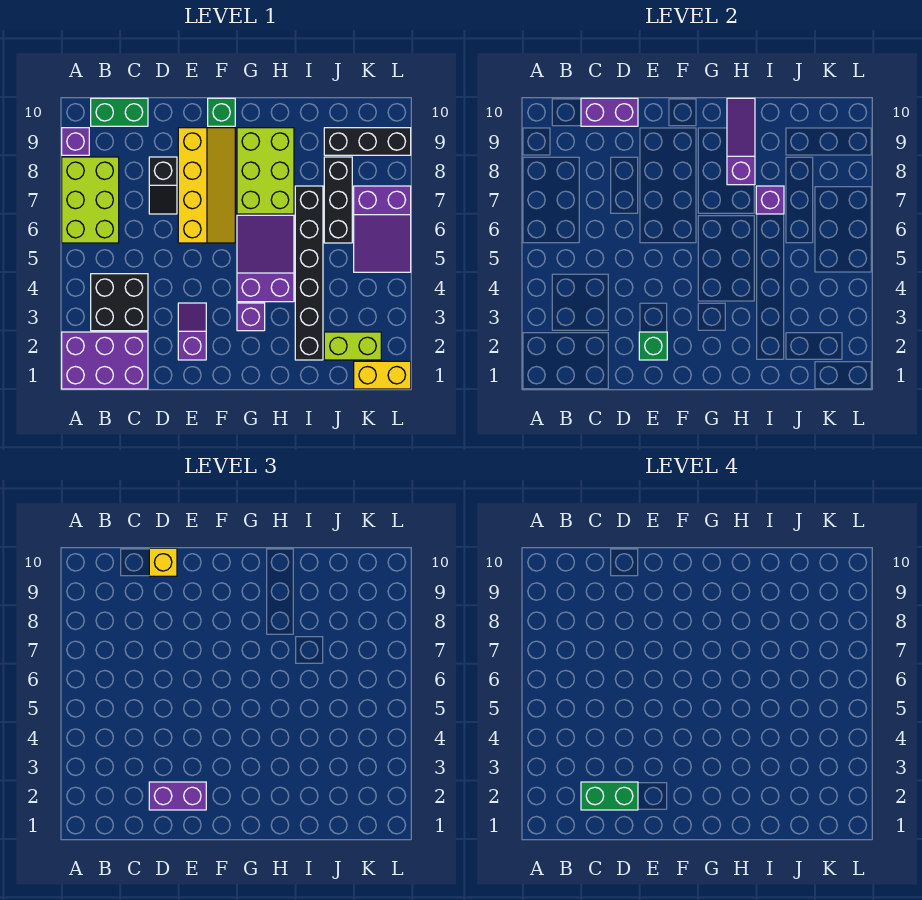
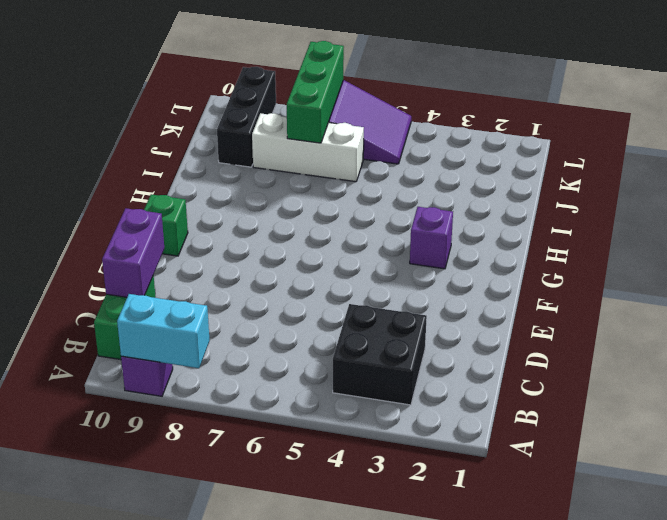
cyan 1x2 brick [117,294,210,368] -> none
white 1x3 brick [252,113,364,182] -> black 1x3 brick [324,157,352,243]
green 1x3 brick [287,41,344,143] -> none
none -> purple 2x3 brick [62,332,148,389]
none -> lime 2x3 brick [62,157,119,243]
none -> black 1x2 slope [149,157,177,214]

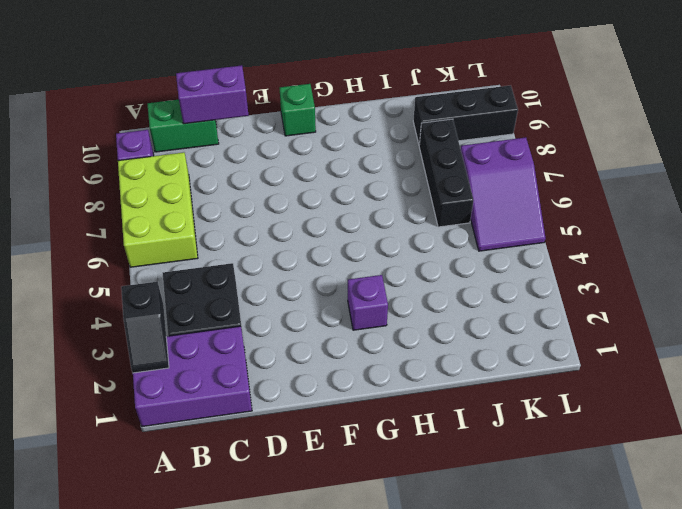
black 1x2 slope [121,282,169,373] -> black 1x2 slope moved to [149,157,177,214]
none -> purple 1x2 slope [178,303,206,360]
none -> yellow 2x4 slope [178,128,235,243]
none -> purple 2x3 slope [237,215,294,302]

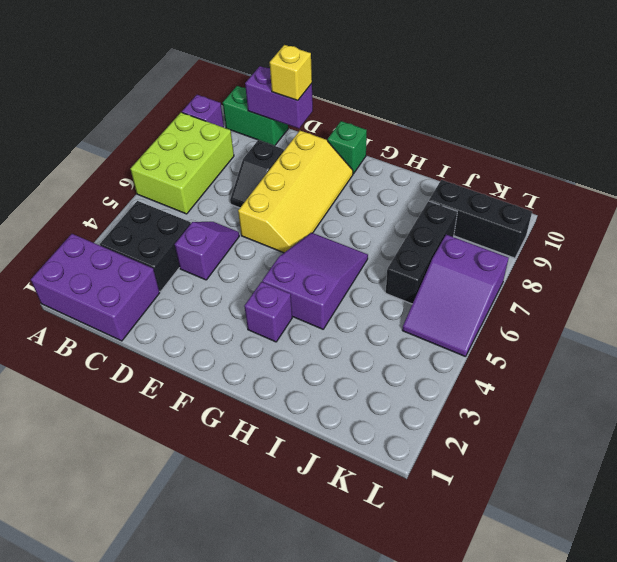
purple 1x2 slope [175,222,239,280] -> purple 1x2 slope moved to [178,303,206,360]
none -> lime 2x3 brick [237,128,294,214]
none -> black 1x6 brick [295,186,323,360]
none -> lime 1x2 brick [324,332,381,360]

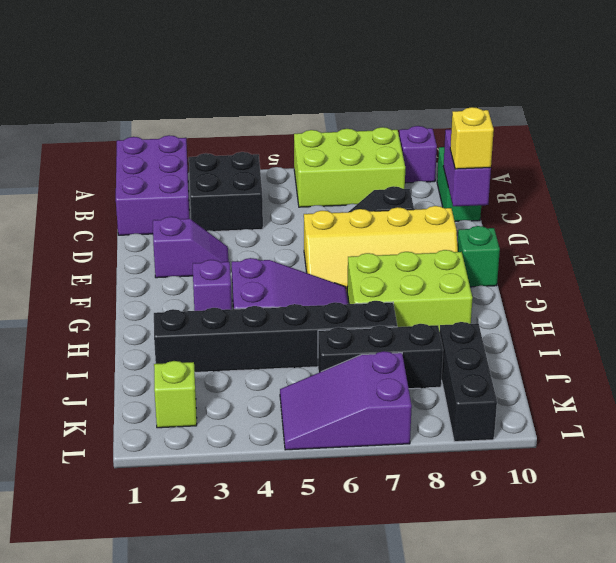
lime 1x1 brick [154,361,197,428] -> lime 1x2 brick [324,332,381,360]
none -> yellow 1x2 brick [354,361,411,389]
none -> green 1x1 brick [639,332,667,360]
none -> purple 1x3 slope [727,98,755,185]

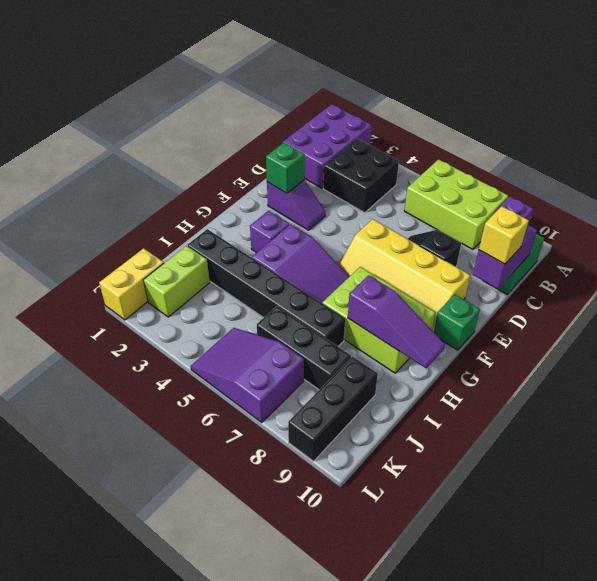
none -> purple 1x1 brick [756,186,784,214]
none -> purple 1x2 brick [149,782,206,810]
none -> green 1x2 brick [581,782,638,810]

